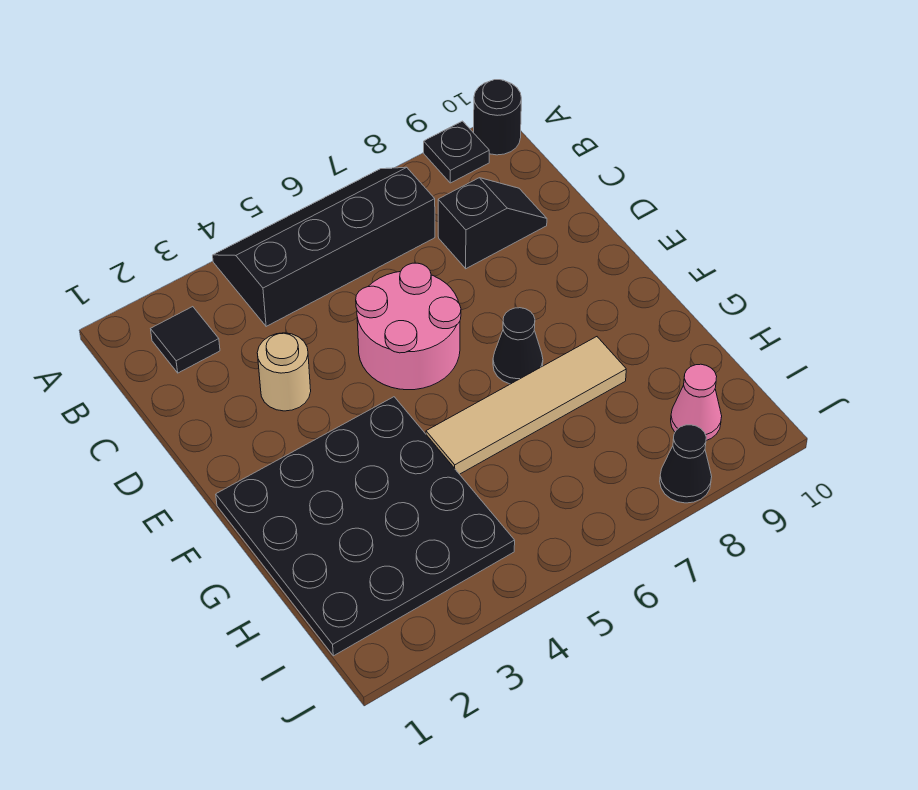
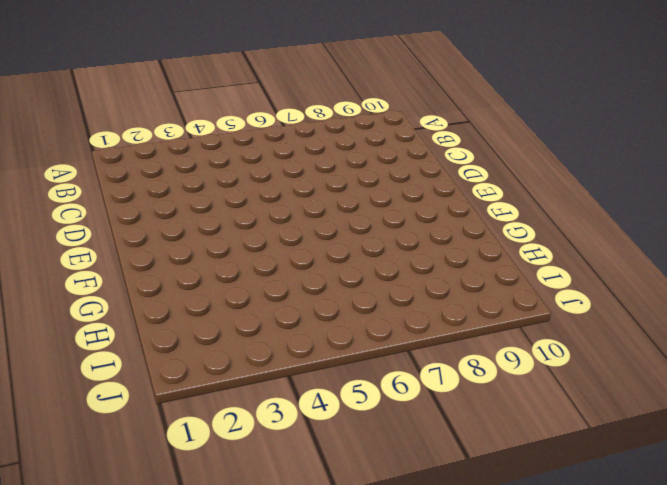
none -> black 2x4 slope [213,167,435,326]
none -> black 1x1 plate [424,121,489,183]
none -> black 1x1 round brick [474,80,521,155]

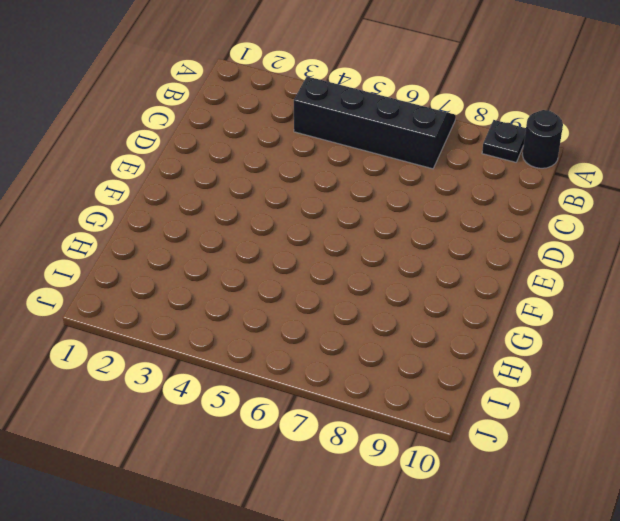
none -> black 1x1 tile [151,307,220,373]
none -> black 1x2 slope [438,178,547,269]
none -> tan 1x1 round brick [257,333,311,411]

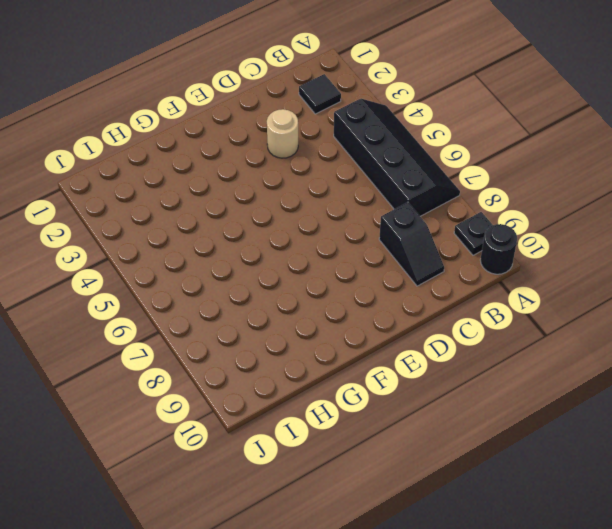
none -> pink 2x2 round brick [356,263,461,390]
none -> black 4x4 plate [216,397,515,656]
none -> black 1x1 cone [493,308,543,384]

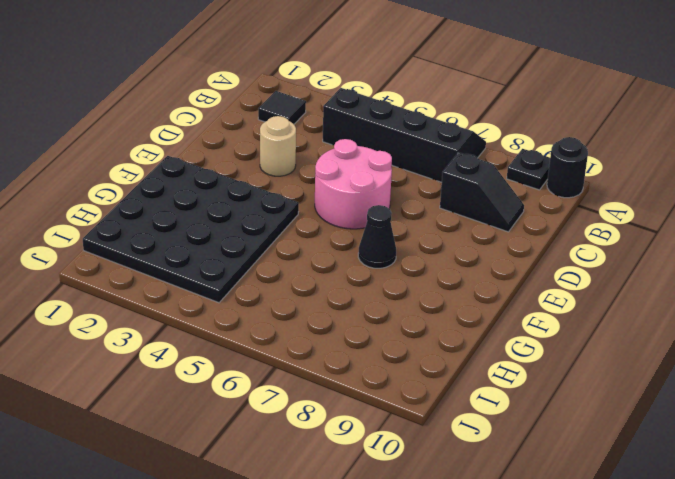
none -> tan 1x4 tile [426,337,626,474]
none -> pink 1x1 cone [671,364,722,440]
none -> black 1x1 cone [660,425,712,503]

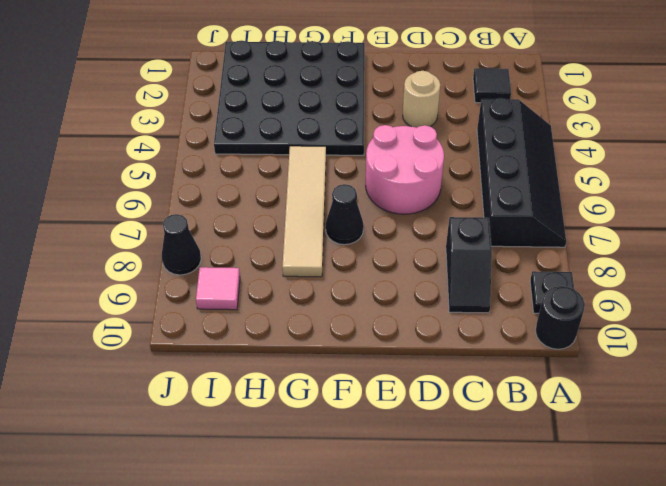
pink 1x1 tile [196,267,240,310] -> pink 1x1 cone [671,364,722,440]

